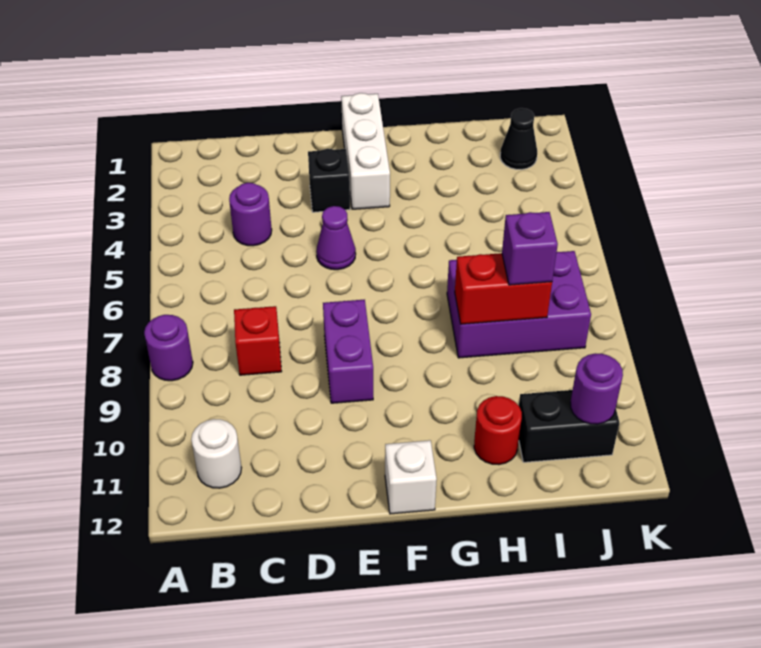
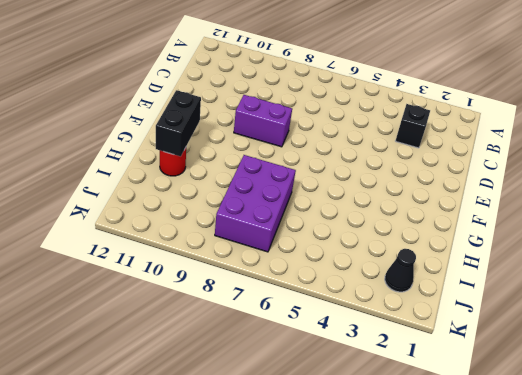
black 1x1 brick [396,104,430,148] -> black 1x1 brick moved to [308,149,350,212]
black 1x2 brick [156,90,201,156] -> black 1x2 brick moved to [519,390,619,462]
none -> purple 1x1 round brick [144,315,193,381]
none -> white 1x1 round brick [191,419,241,488]
none -> purple 1x1 round brick [229,183,272,246]

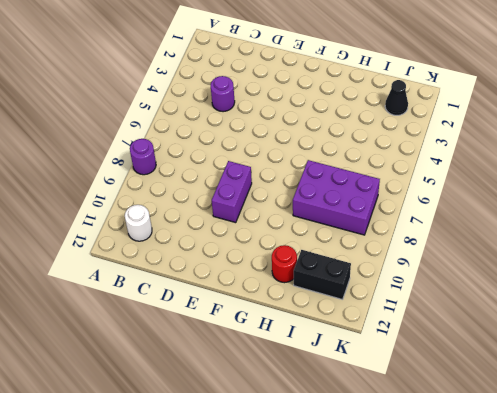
none -> red 1x1 brick [234,306,282,375]
none -> black 1x1 brick [308,149,350,212]
none -> purple 1x1 cone [316,206,356,270]

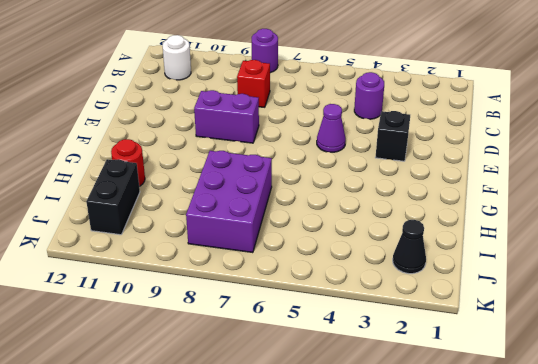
none -> white 1x3 brick [341,93,390,209]
none -> white 1x1 brick [385,440,437,514]
none -> red 1x2 brick [455,253,552,324]

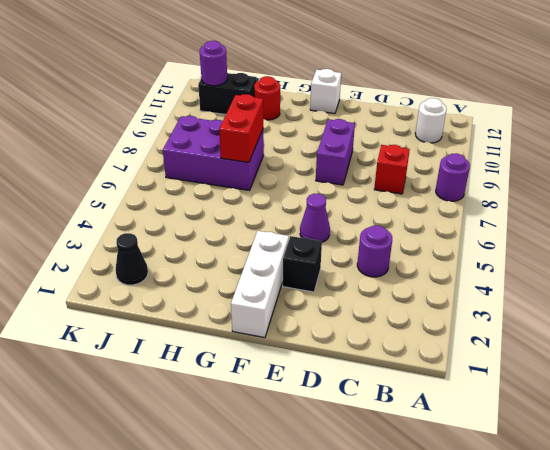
red 1x2 brick [219,94,263,162] -> red 1x2 brick turned to [455,253,552,324]
none -> purple 1x1 brick [502,212,558,285]

